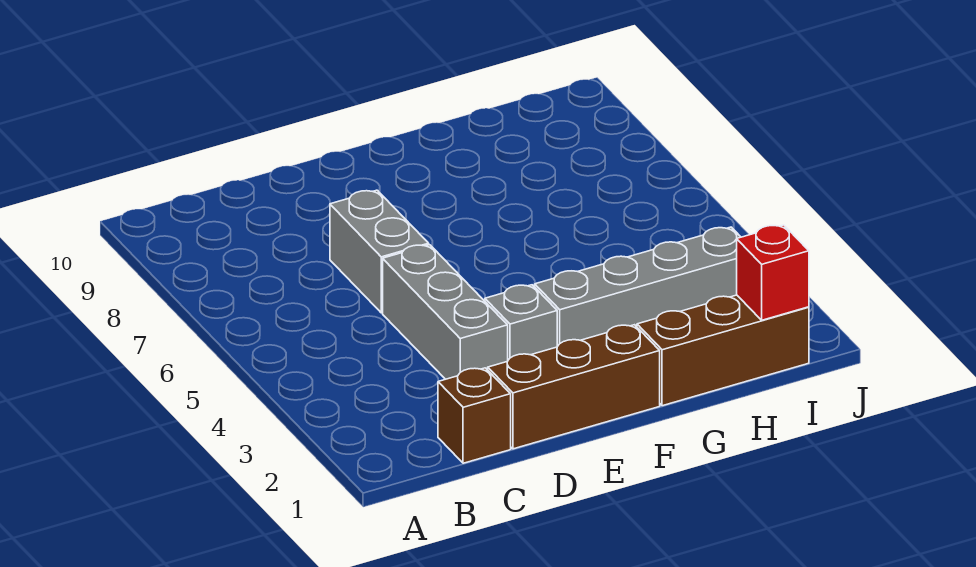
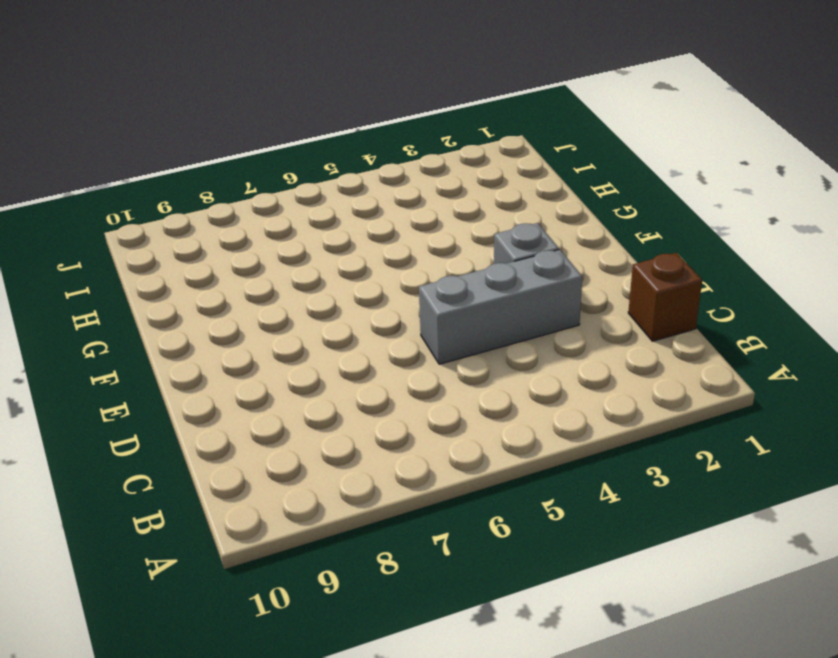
none -> brown 1x3 brick [488,325,660,449]
none -> grey 1x2 brick [330,190,429,313]

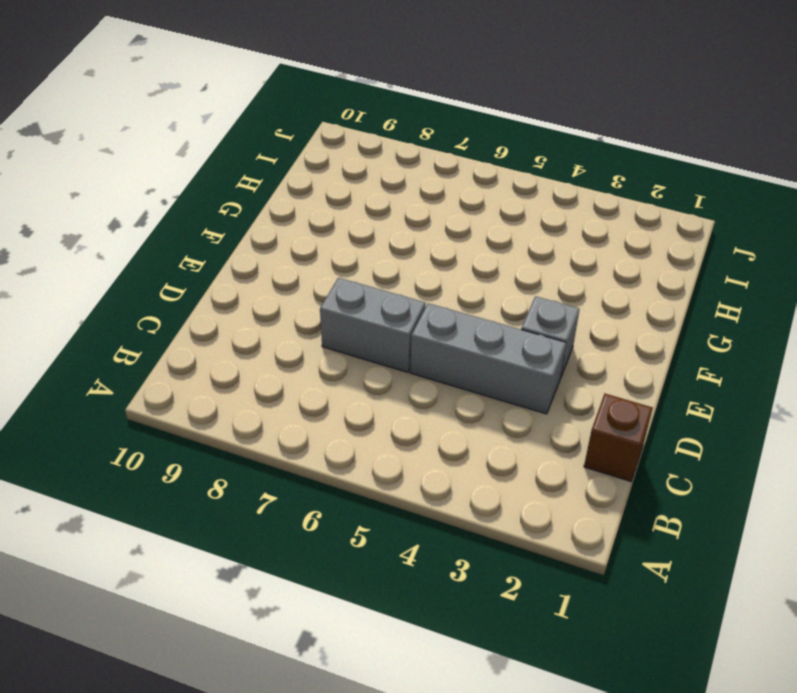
none -> brown 1x3 brick [488,325,660,449]
none -> grey 1x4 brick [535,227,740,347]

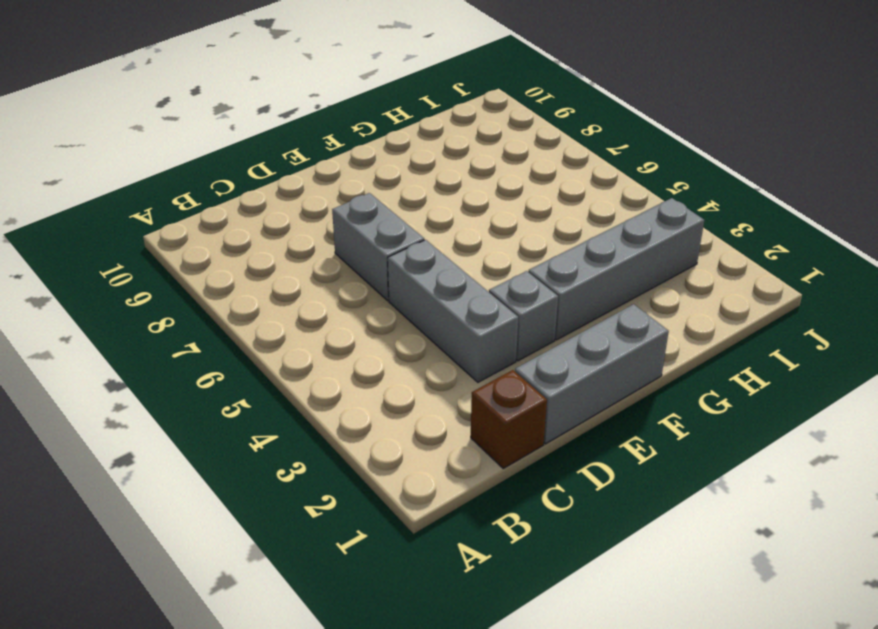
grey 1x3 brick [515,304,669,444] -> brown 1x3 brick [488,325,660,449]
none -> brown 1x3 brick [637,295,809,406]
none -> red 1x1 brick [737,225,809,320]

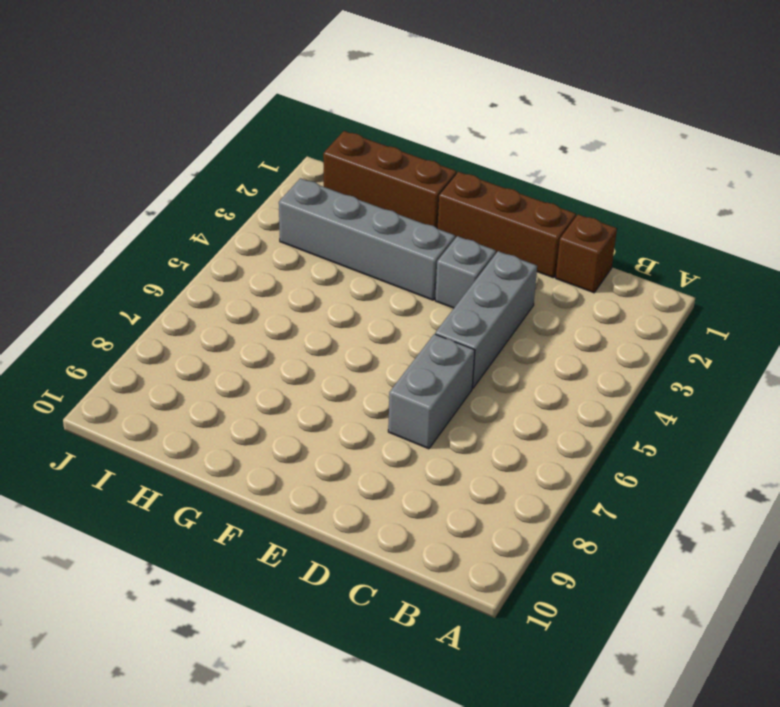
none -> red 1x1 brick [737,225,809,320]

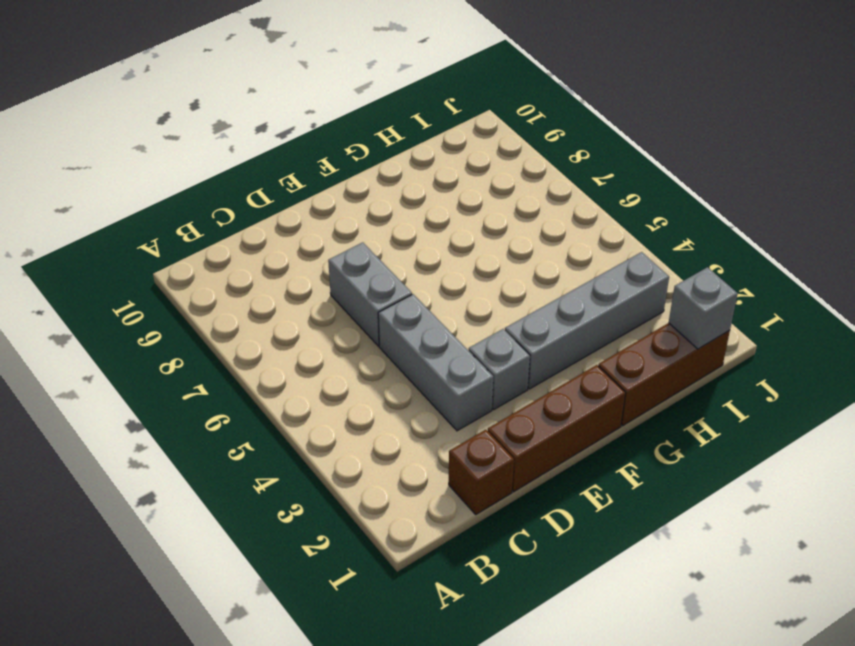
grey 1x1 brick [669,267,738,349] -> red 1x1 brick [737,225,809,320]

